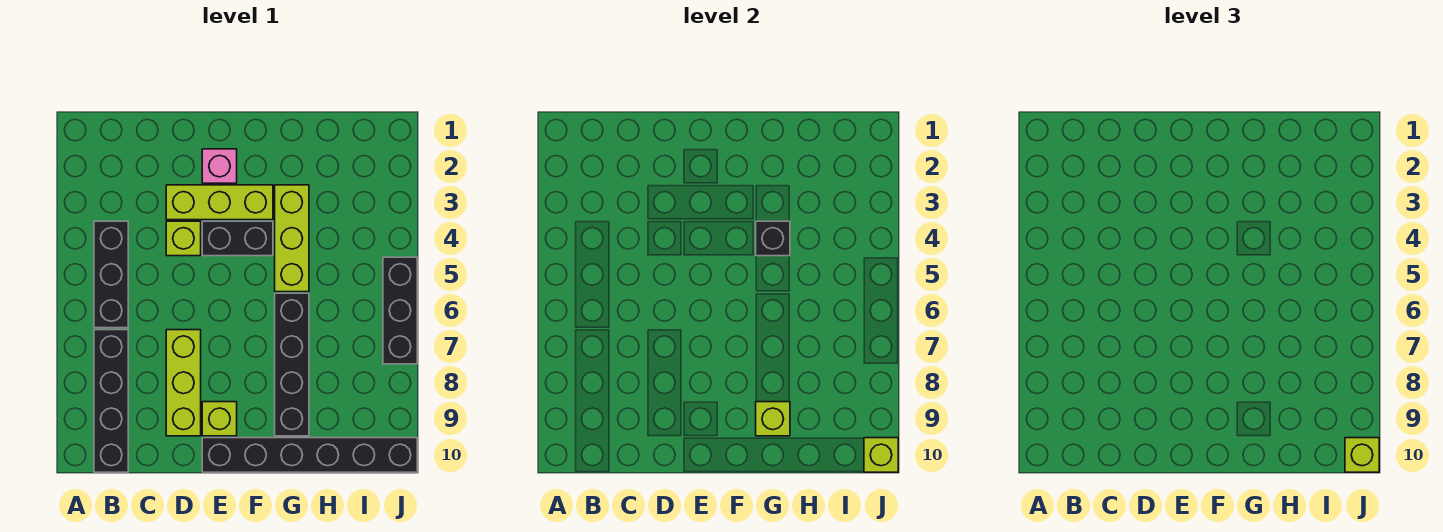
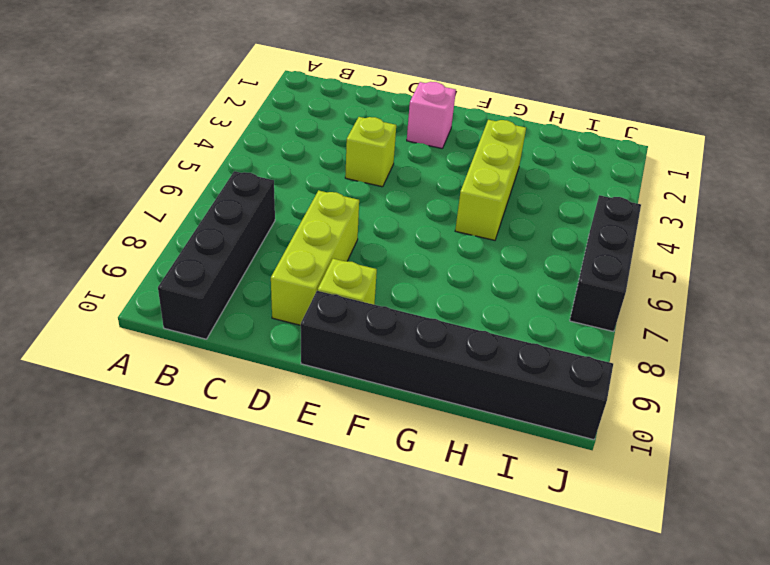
none -> black 1x3 brick [94,221,128,328]
none -> lime 1x3 brick [166,185,273,220]
none -> black 1x2 brick [202,221,273,256]

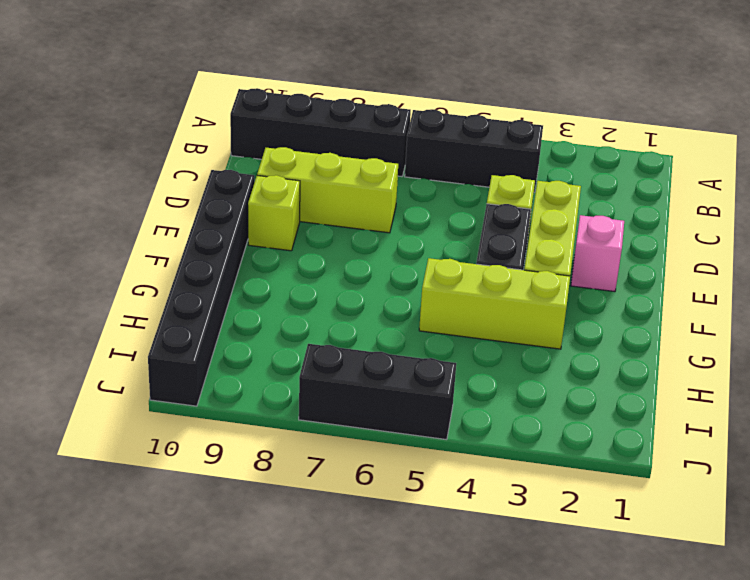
none -> black 1x4 brick [275,293,309,436]
none -> black 1x1 brick [756,221,790,256]
none -> lime 1x1 brick [756,402,790,436]

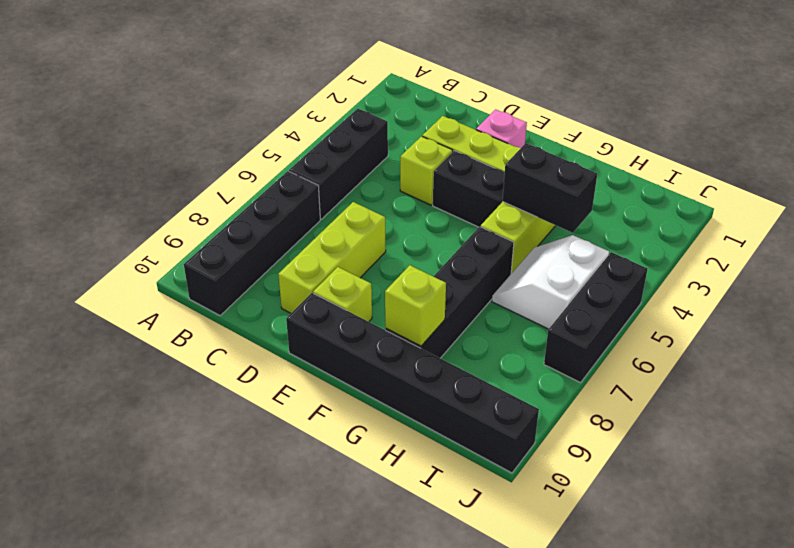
black 1x2 brick [502,143,597,233] -> black 1x1 brick [756,221,790,256]
white 2x2 slope [492,235,609,329] -> none
none -> lime 1x1 brick [864,438,898,472]
none -> lime 1x1 brick [1345,438,1379,472]

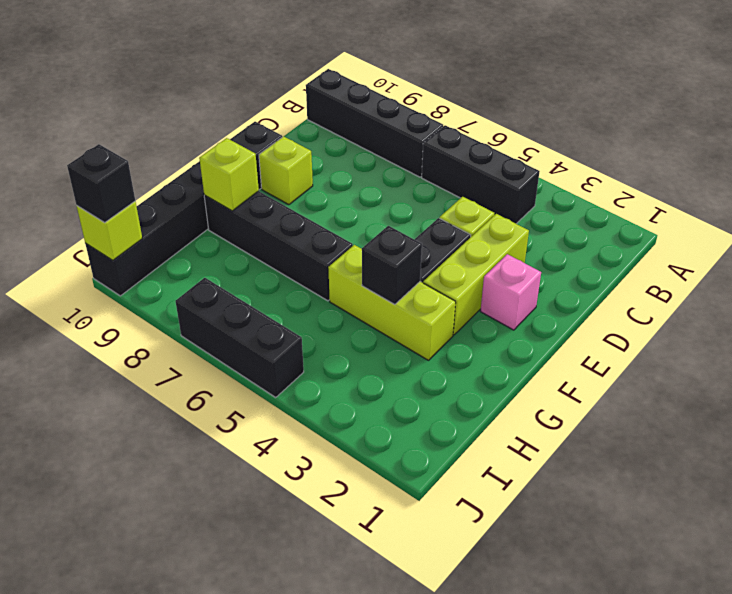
black 1x1 brick [67,144,135,223] -> lime 1x1 brick [1345,438,1379,472]
none -> lime 1x3 brick [166,330,201,436]

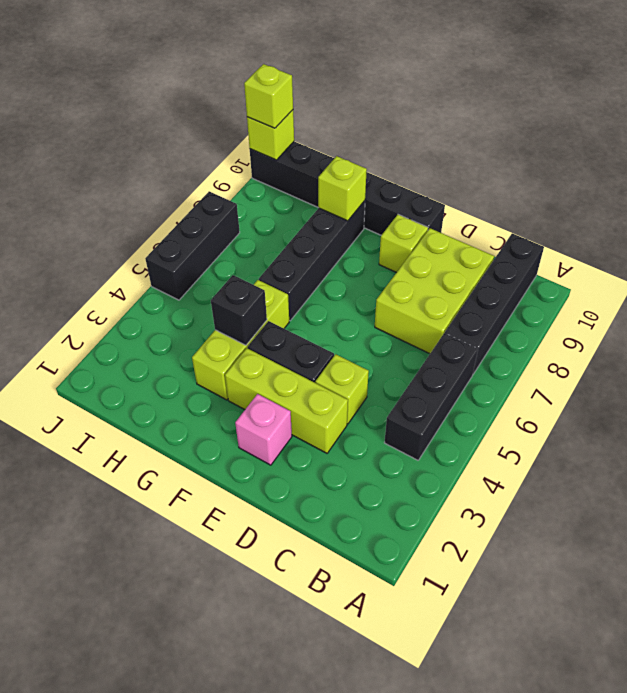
lime 2x3 brick [375,228,494,354] -> lime 1x3 brick [166,330,201,436]

